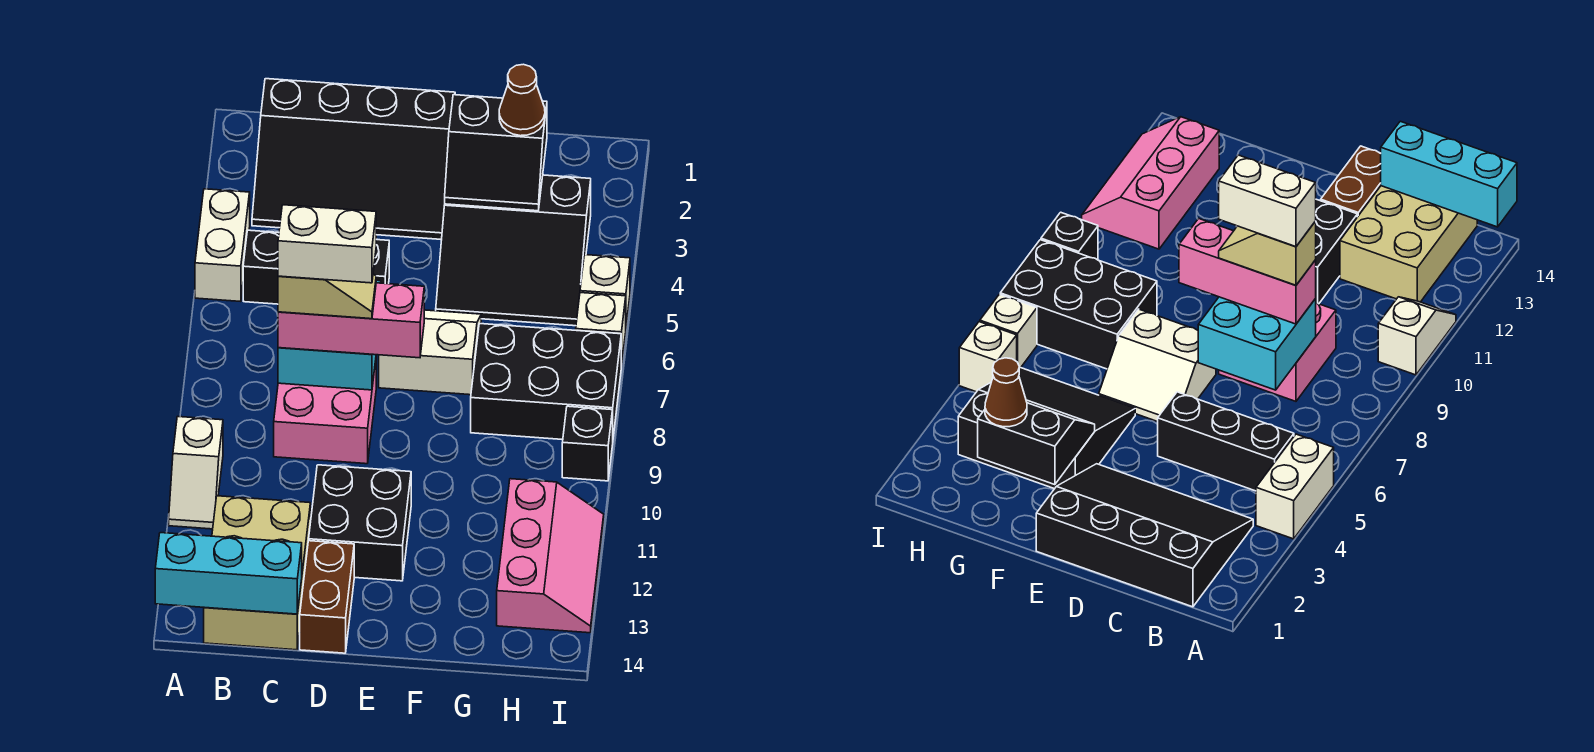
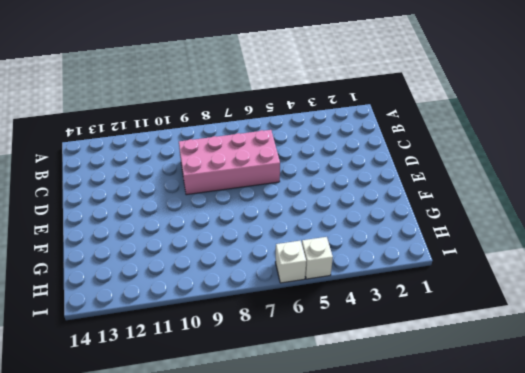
pink 2x4 brick [179,130,280,195] -> pink 2x2 brick [274,361,376,464]
none -> white 1x2 brick [195,189,250,302]
none -> white 1x2 slope [169,417,223,529]
none -> black 3x4 slope [252,79,455,240]

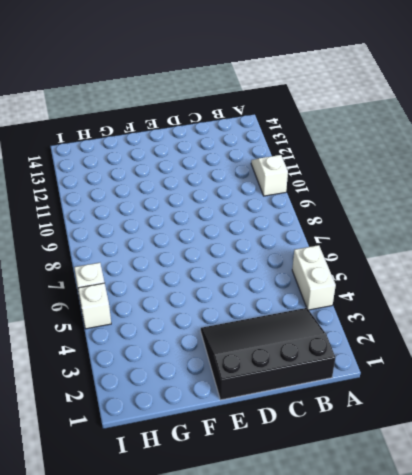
none -> black 1x3 brick [243,230,389,304]
none -> tan 2x3 brick [204,496,311,650]
none -> pink 2x2 brick [274,361,376,464]

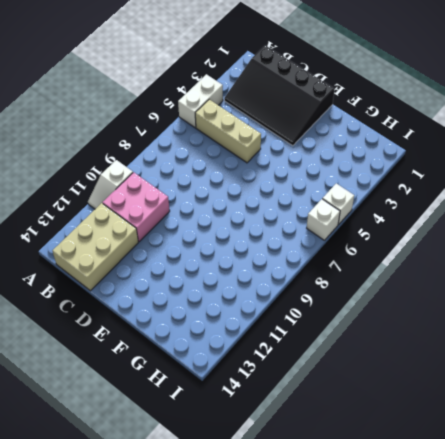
tan 1x3 brick [195,100,261,163] -> black 1x3 brick [243,230,389,304]
pink 2x2 brick [103,172,170,242] -> pink 2x2 brick moved to [274,361,376,464]
none -> black 2x2 brick [309,465,411,581]
none -> brown 1x2 brick [300,541,354,653]
none -> white 2x2 slope [379,310,481,395]

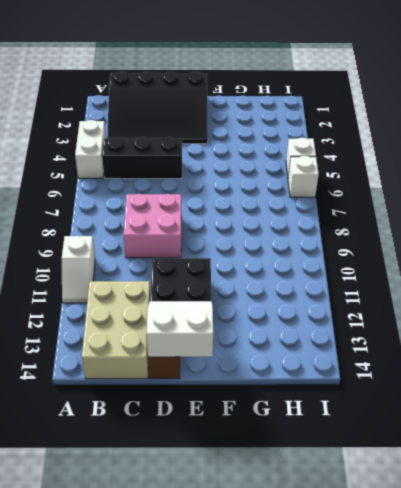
white 2x2 slope [147,301,213,357] -> white 2x2 slope moved to [379,310,481,395]
none -> black 3x3 slope [436,175,591,326]
none -> black 2x3 brick [471,324,621,440]
none -> pink 2x3 slope [497,479,604,633]

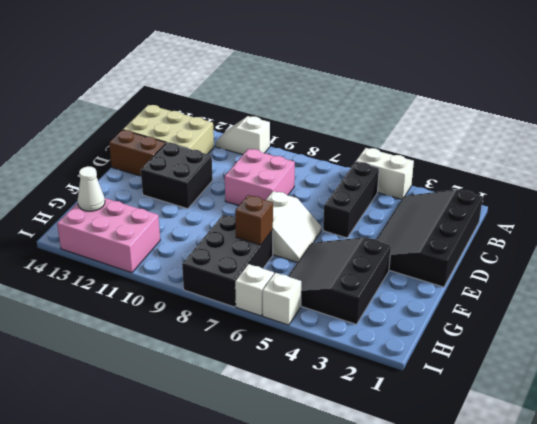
brown 1x1 brick [235,195,273,245] -> none
pink 2x3 brick [57,198,160,273] -> pink 2x3 slope [497,479,604,633]
white 1x1 cone [78,166,105,211] -> none
none -> black 1x1 brick [562,406,613,481]
none -> cyan 1x3 brick [155,533,302,614]
none -> cyan 2x2 brick [278,280,381,390]

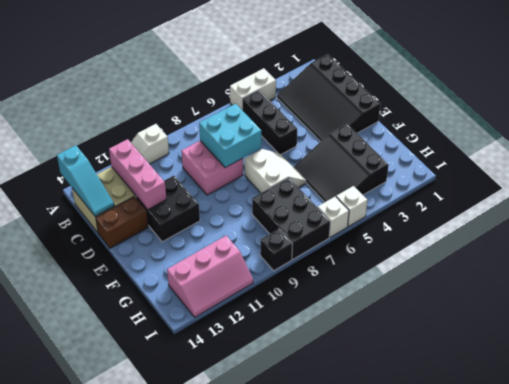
cyan 1x3 slope [57,145,114,216] -> cyan 1x3 brick [155,533,302,614]
pink 1x3 brick [109,139,166,210] -> pink 1x3 brick moved to [278,283,424,358]
none -> black 2x2 slope [445,95,547,211]
none -> brown 1x1 cone [499,64,545,136]
none -> tan 1x2 slope [278,274,376,319]

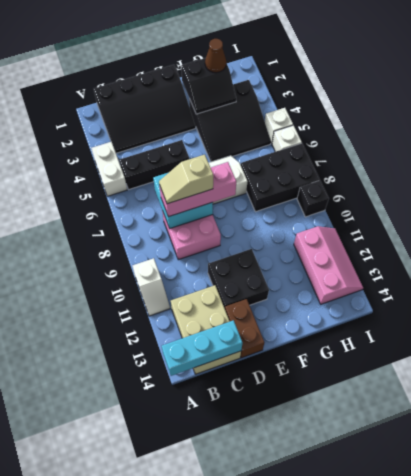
tan 1x2 slope [159,155,213,204] -> tan 1x2 slope turned to [278,274,376,319]
none -> white 1x2 brick [278,205,376,283]

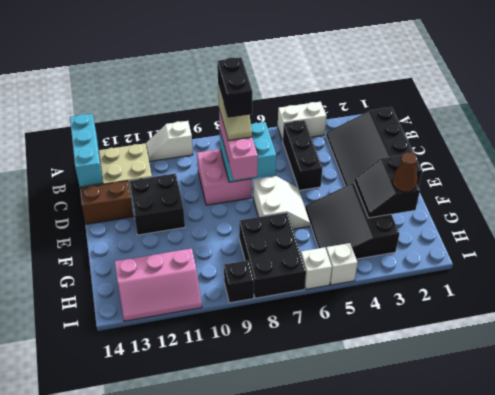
black 1x2 brick [217,57,252,118] -> white 1x2 brick [278,205,376,283]

